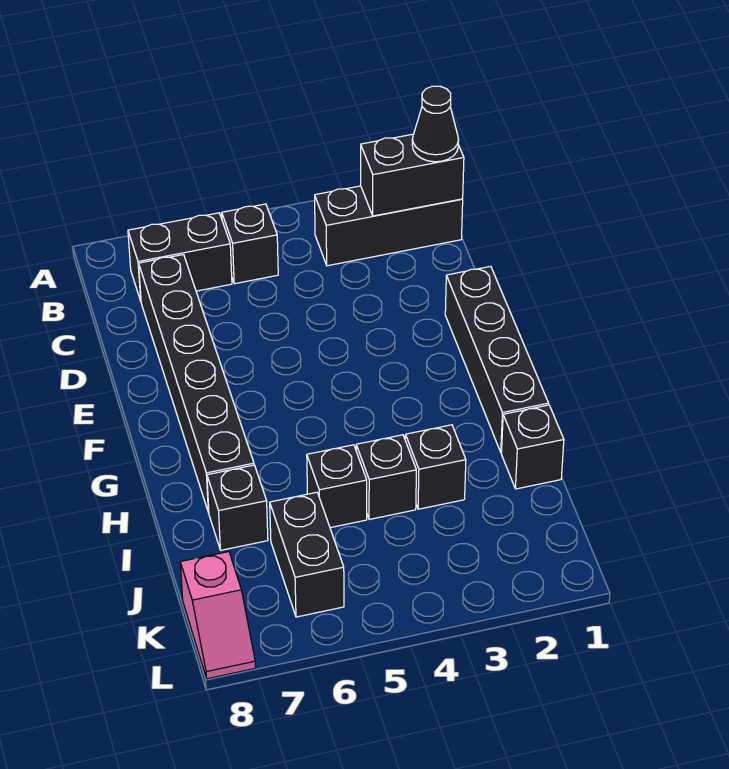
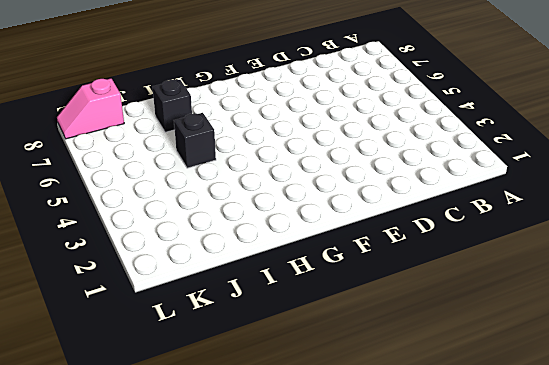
none -> black 1x3 brick [315,186,463,266]
none -> black 1x1 brick [222,204,278,284]
none -> black 1x2 brick [128,213,232,301]

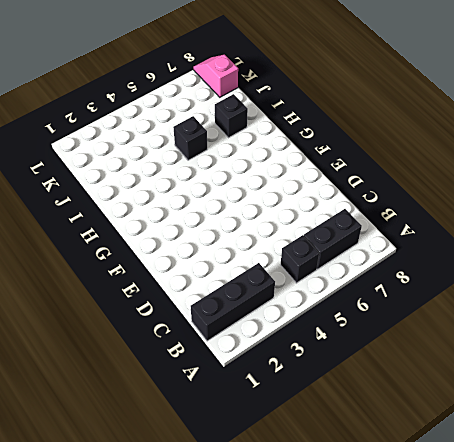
none -> black 1x6 brick [139,255,254,513]
none -> black 1x4 brick [445,266,549,453]
none -> black 1x1 brick [501,405,564,489]

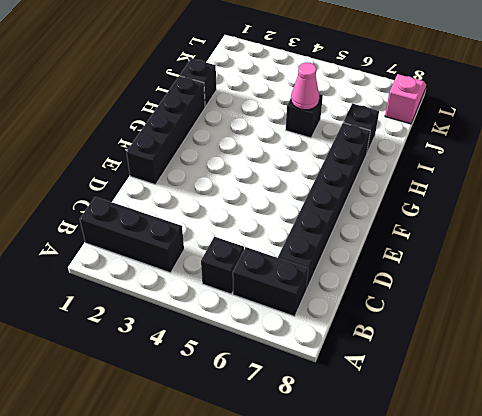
pink 1x1 cone [291,63,319,110] -> none
none -> black 1x1 brick [405,425,466,509]
none -> black 1x1 brick [356,435,416,519]
none -> black 1x2 brick [270,492,344,617]

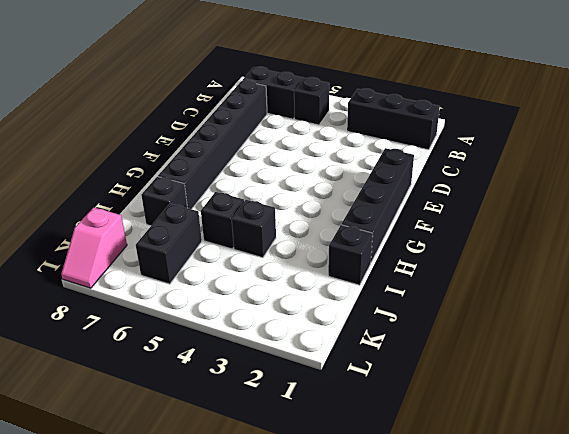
none -> black 1x1 brick [405,425,466,509]
none -> black 1x2 brick [361,134,464,216]
none -> black 1x1 cone [412,86,459,162]

